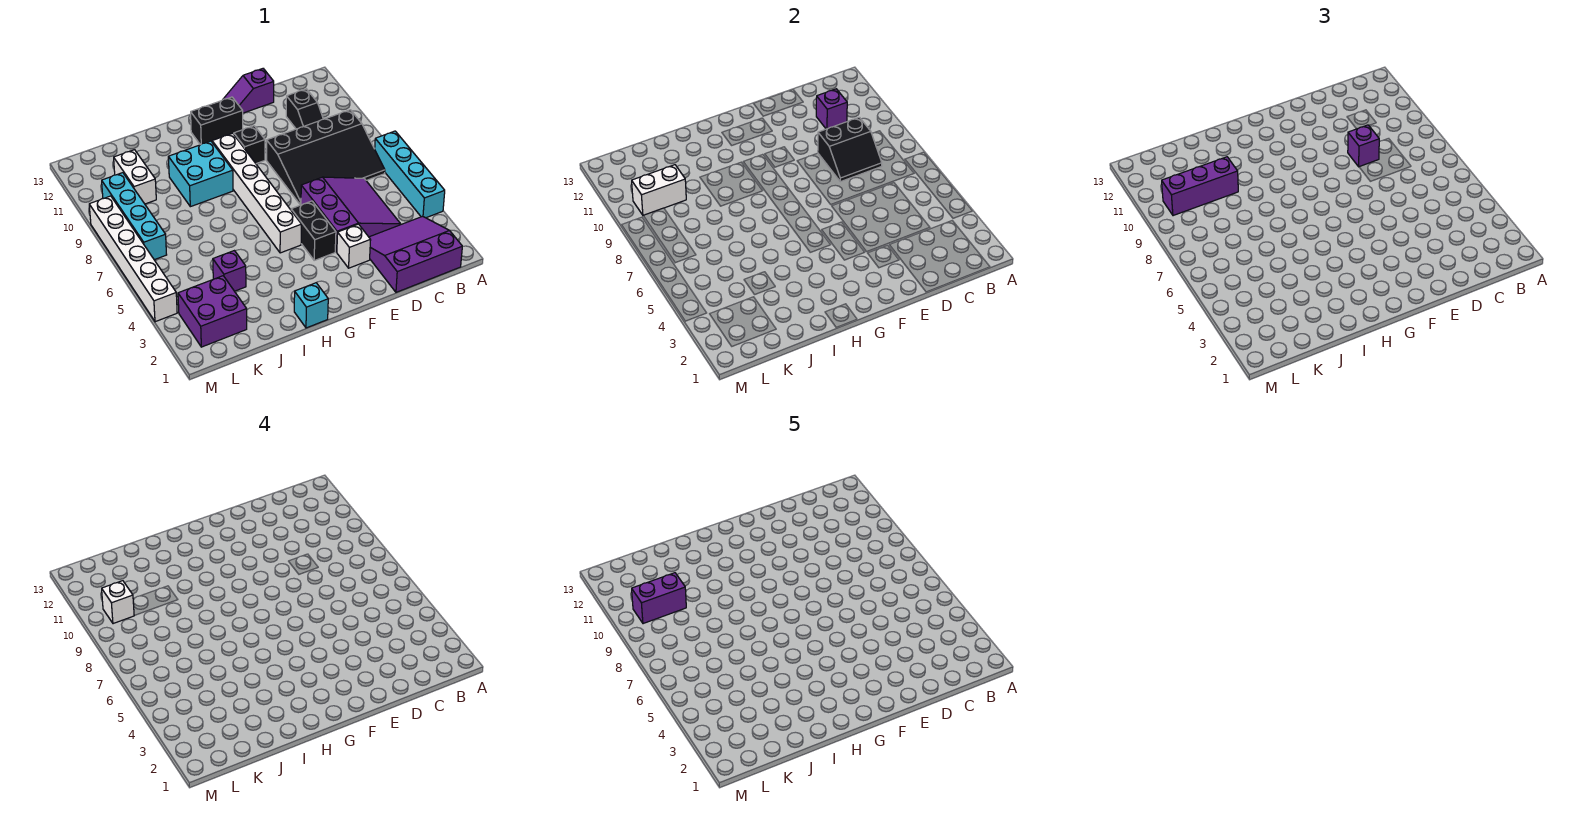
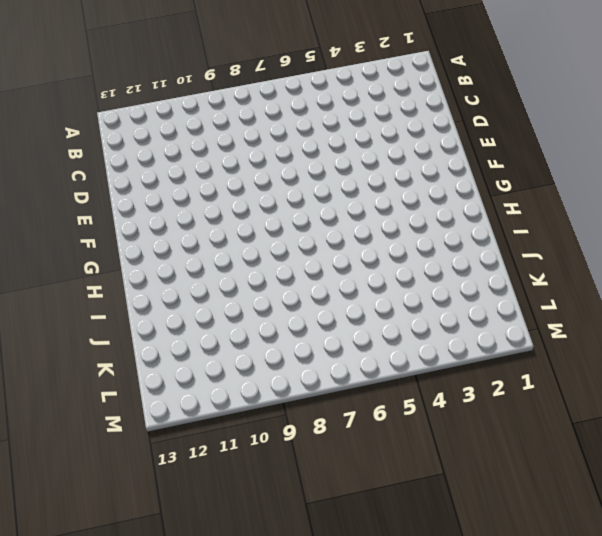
none -> cyan 1x4 brick [375,131,445,218]
none -> purple 3x3 slope [369,216,462,292]
none -> black 3x4 slope [267,110,385,205]

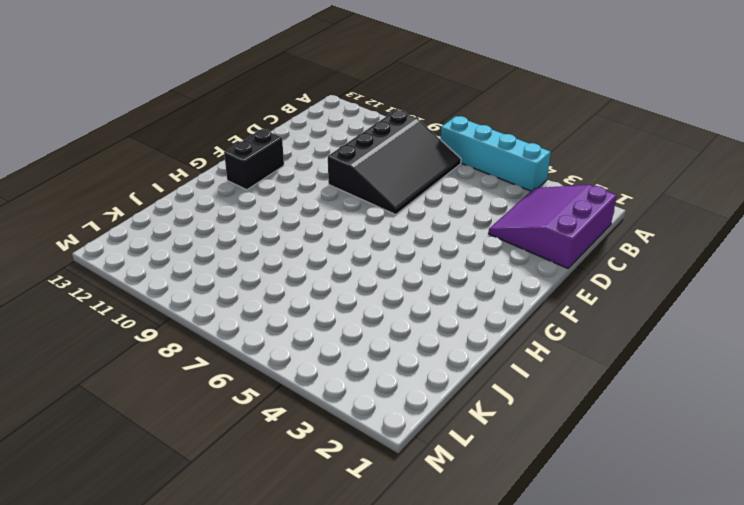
none -> purple 3x3 slope [301,177,401,252]
none -> black 1x2 slope [286,89,323,129]
none -> purple 1x2 slope [224,69,274,113]

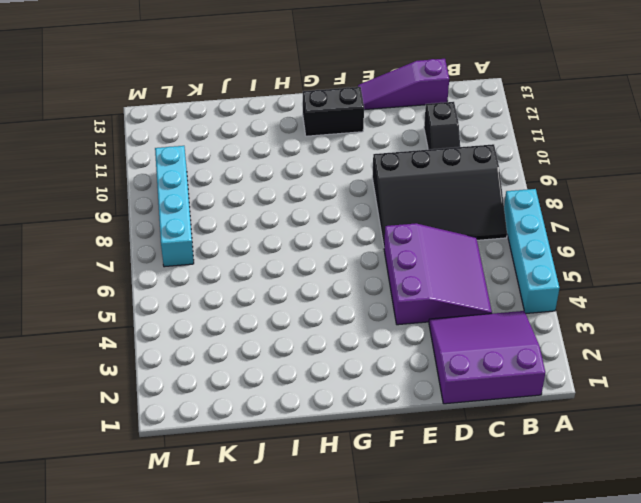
purple 1x3 slope [358,59,449,110] -> purple 1x2 slope [224,69,274,113]
none -> white 1x1 brick [337,224,371,268]
none -> black 1x2 brick [291,201,336,260]
none -> black 1x1 brick [234,126,265,164]

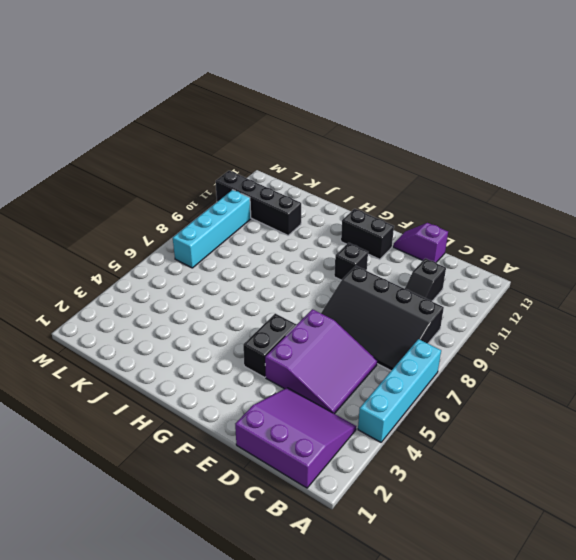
black 1x4 brick [216,171,301,235] -> white 1x2 brick [114,150,156,204]
none -> white 1x1 brick [337,224,371,268]
none -> white 1x6 brick [212,133,301,253]
none -> cyan 1x1 brick [294,283,328,328]

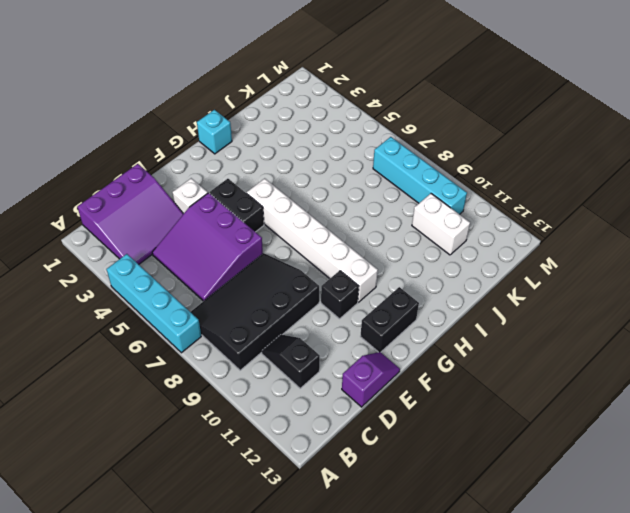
none -> cyan 2x2 brick [168,141,233,207]
none -> purple 1x1 brick [213,251,246,291]
none -> purple 2x2 brick [178,276,247,347]

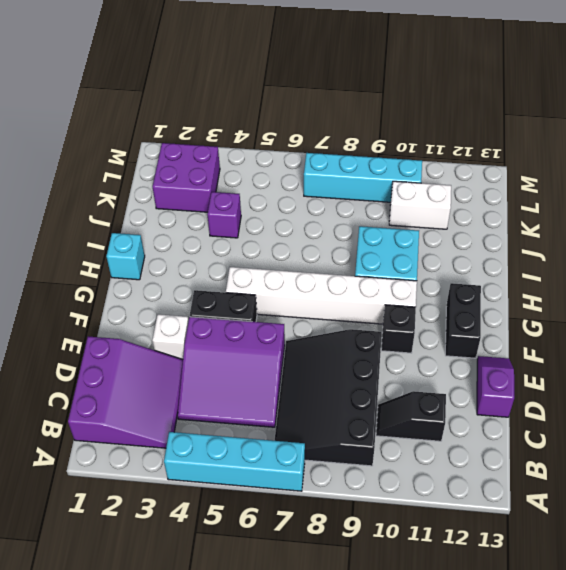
none -> white 1x6 brick [89,196,177,322]
none -> black 2x2 slope [818,117,882,182]
none -> purple 1x1 brick [816,89,847,129]

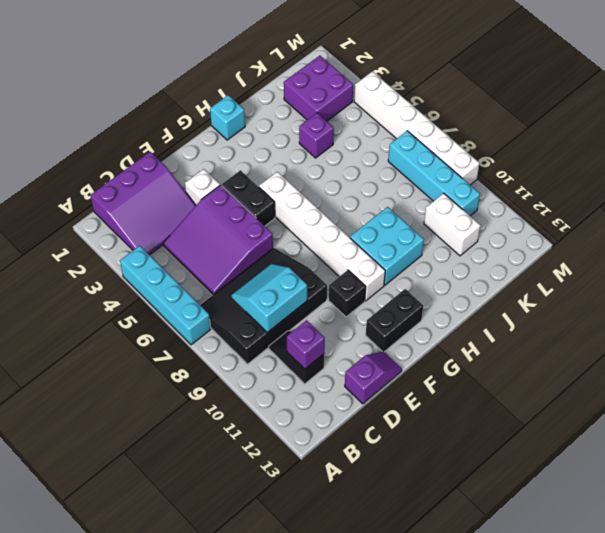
cyan 2x2 slope [231,264,307,333] -> black 2x2 slope [818,117,882,182]
none -> white 1x2 brick [632,165,686,216]
none -> purple 1x1 brick [1348,125,1379,167]
none -> purple 1x3 brick [1162,157,1238,216]

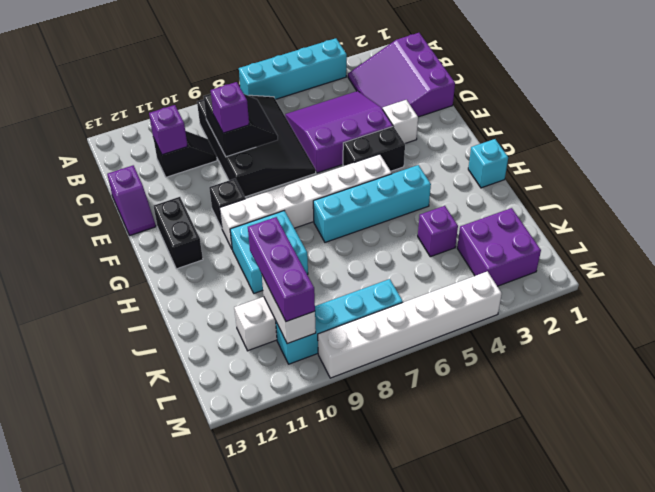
cyan 1x4 brick [313,165,431,242] -> none
none -> white 1x1 brick [102,581,134,624]
none -> purple 1x2 brick [632,573,686,624]

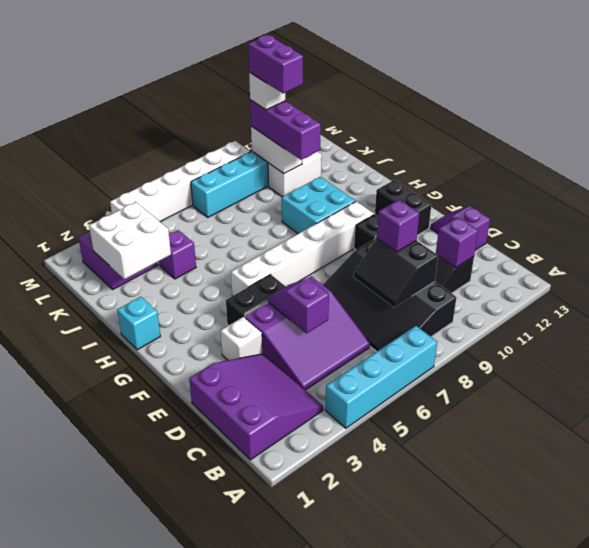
purple 1x2 slope [268,278,329,334] -> none
white 2x2 brick [89,202,171,279] -> none

